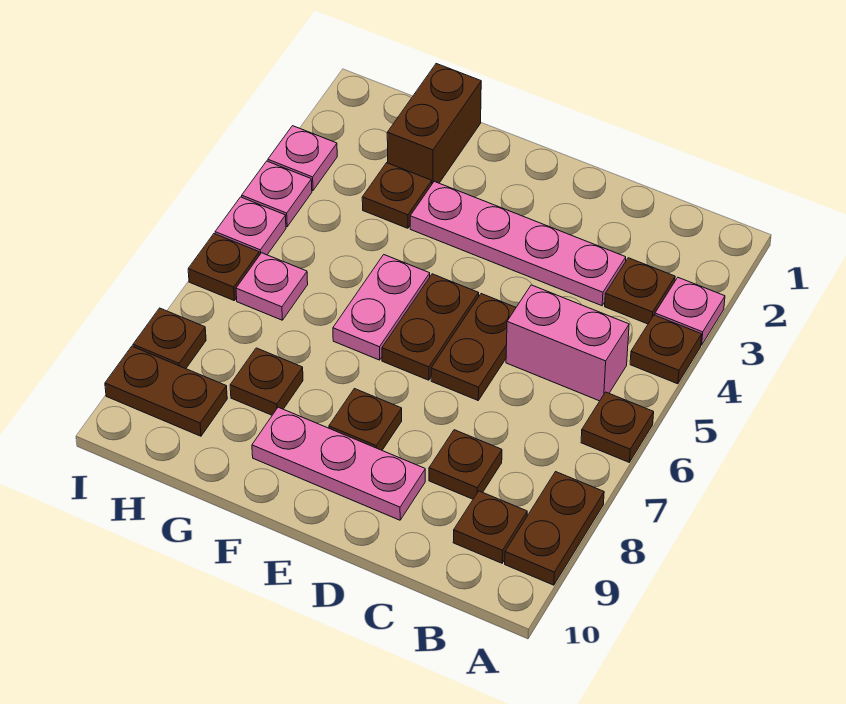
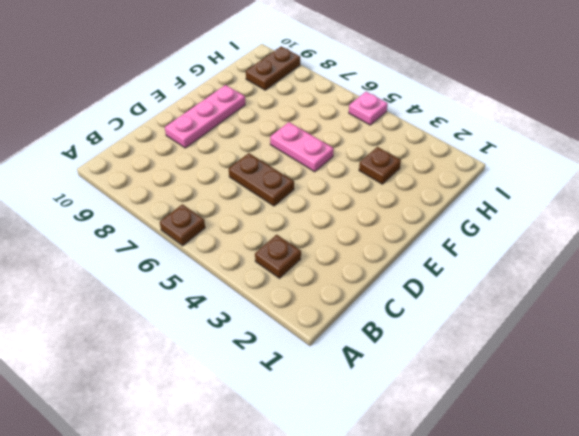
none -> pink 1x1 plate [655,278,725,345]
none -> brown 1x1 plate [630,315,702,384]
none -> brown 1x2 plate [505,472,604,585]

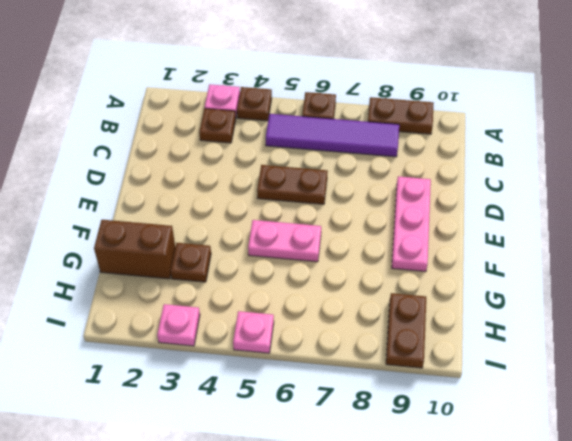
purple 1x4 tile [266,114,399,157] -> pink 1x2 brick [506,285,629,401]
none -> brown 1x1 plate [453,491,527,563]
none -> pink 1x4 plate [410,181,626,306]
none -> brown 1x1 plate [429,430,502,499]

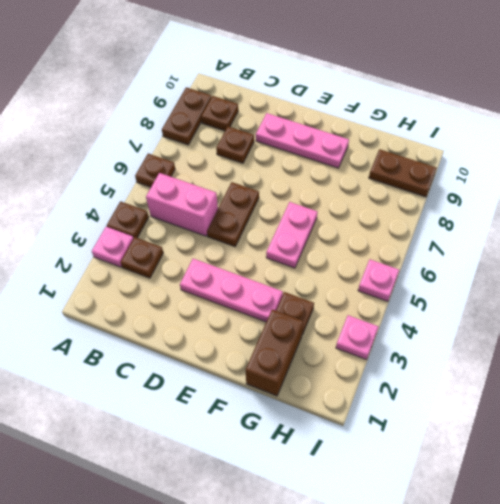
pink 1x3 plate [180,259,283,322] -> pink 1x4 plate [410,181,626,306]
none -> brown 1x2 plate [382,274,479,380]
none -> brown 1x1 plate [329,389,402,450]
none -> brown 1x1 plate [230,348,303,415]

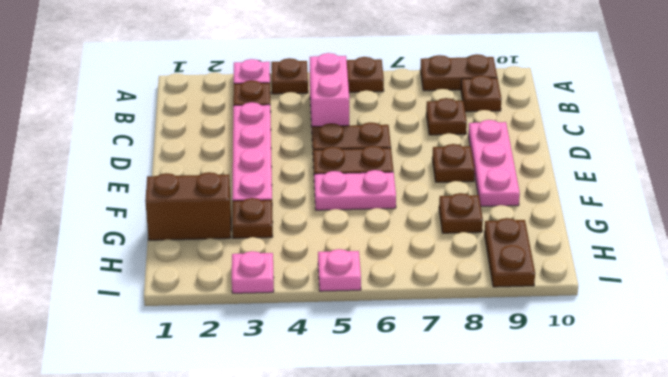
none -> pink 1x1 plate [236,253,308,320]
none -> pink 1x1 plate [242,161,312,227]
none -> brown 1x1 plate [188,234,259,300]

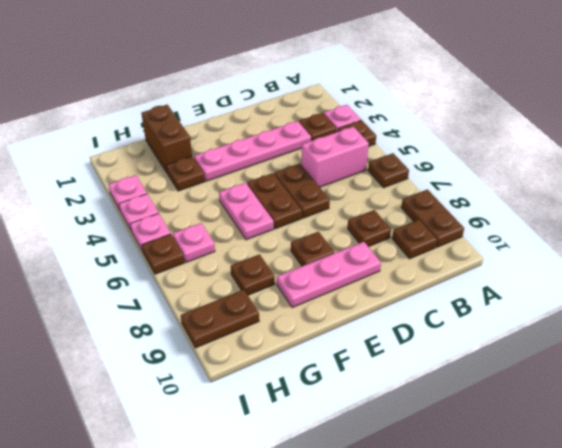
none -> brown 1x1 plate [133,308,206,369]

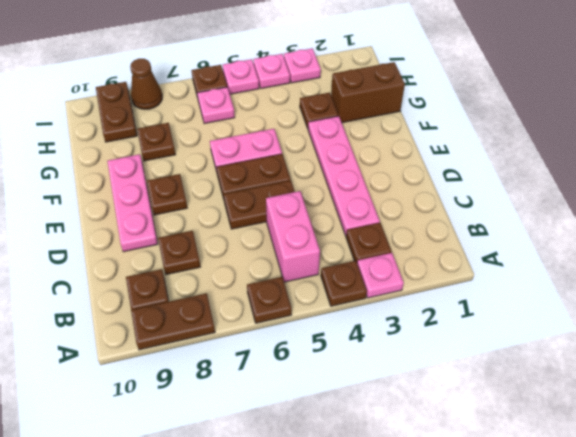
brown 1x1 cone [130,59,162,109] -> brown 1x1 plate [133,308,206,369]

